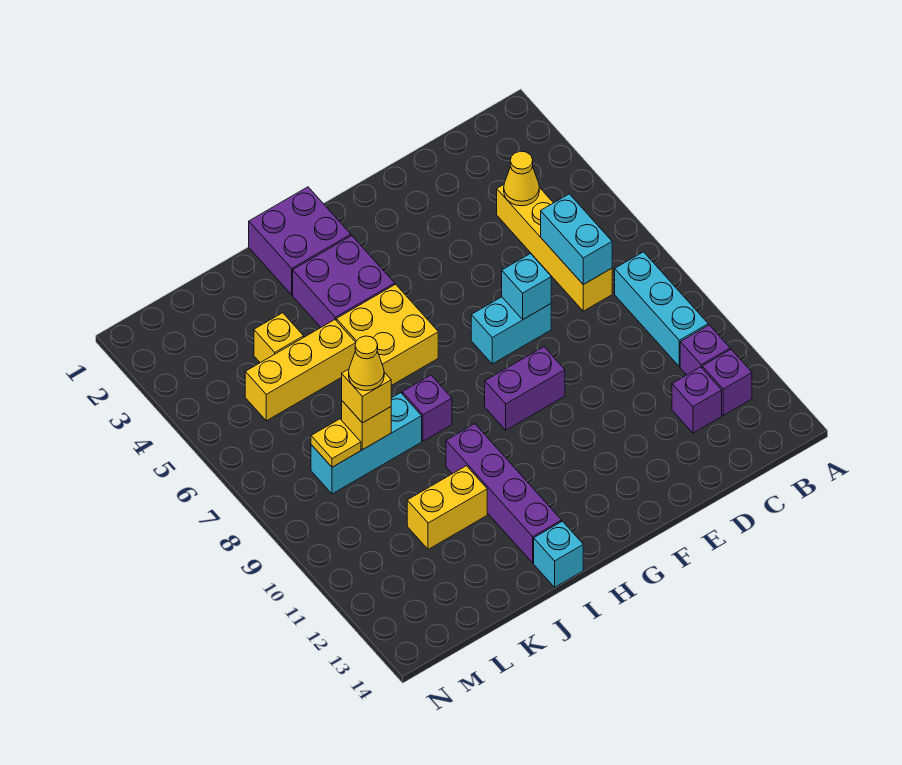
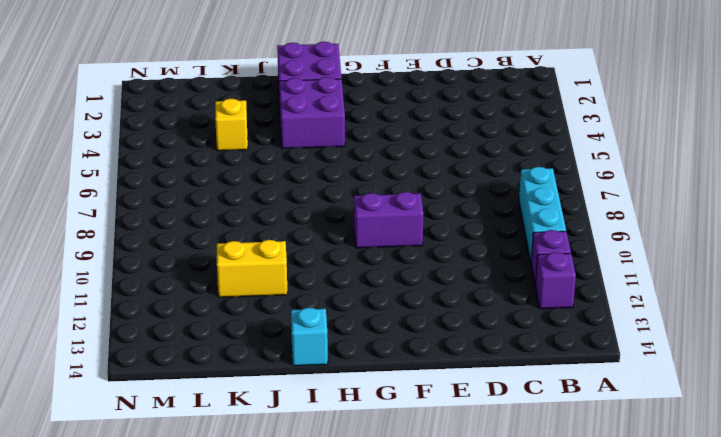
none -> yellow 1x4 brick [497,185,612,311]
none -> purple 1x1 brick [672,367,722,433]
none -> cyan 1x2 brick [471,297,551,364]

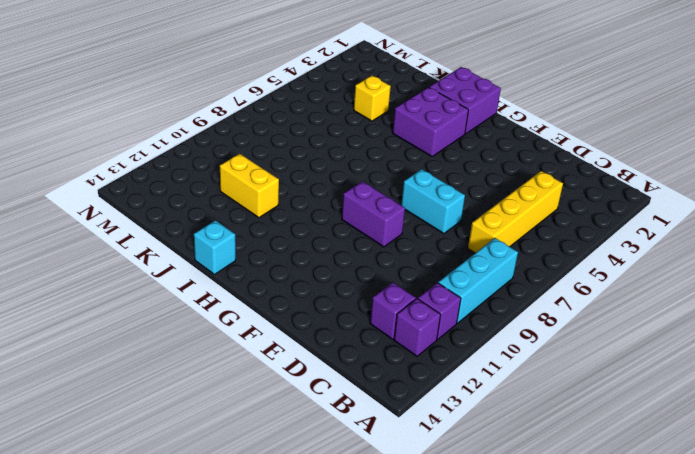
none -> yellow 2x2 brick [336,284,438,386]
none -> purple 1x1 brick [402,375,452,441]
none -> purple 1x4 brick [446,424,562,563]

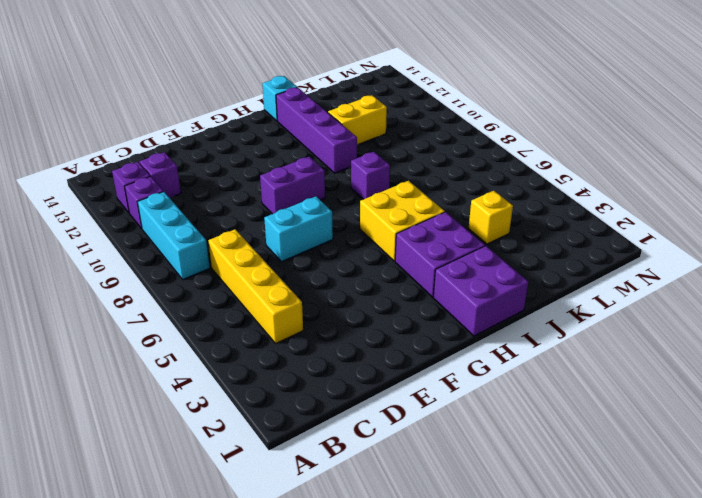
none -> yellow 1x3 brick [245,320,356,421]
none -> cyan 1x3 brick [311,393,422,494]
none -> yellow 1x1 cone [504,151,539,206]

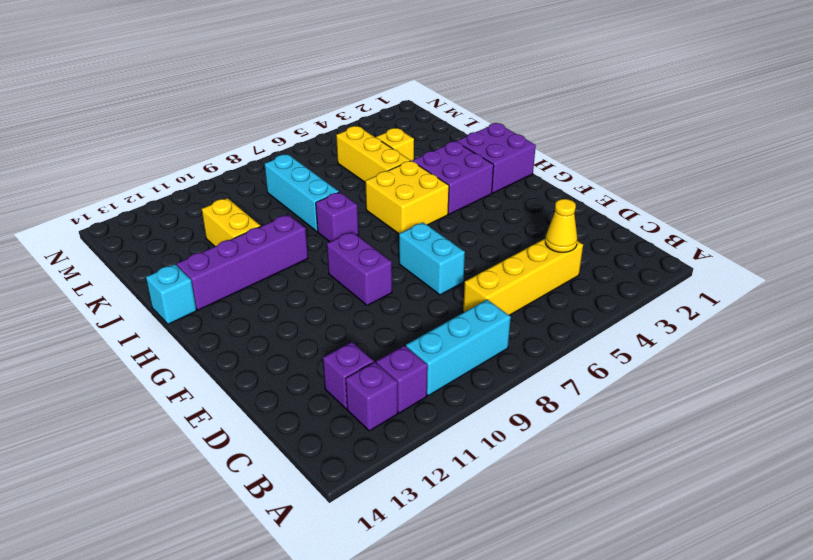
none -> cyan 1x2 brick [541,194,612,285]
none -> cyan 1x1 brick [502,254,551,319]
none -> yellow 1x1 brick [342,401,391,450]

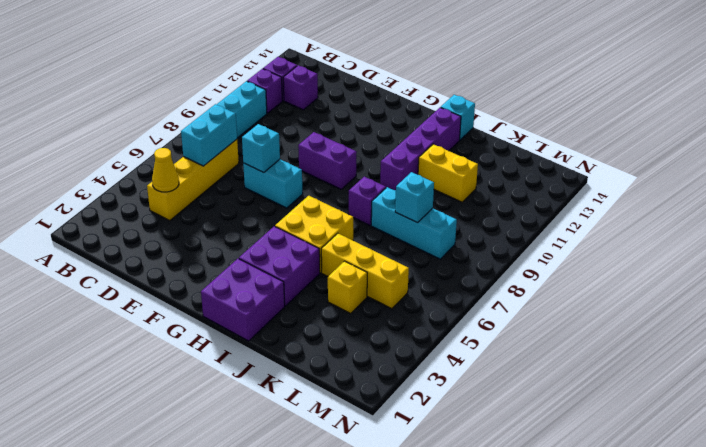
cyan 1x1 brick [395,172,434,223] -> yellow 1x1 brick [342,401,391,450]
none -> yellow 1x1 plate [311,419,361,467]
none -> yellow 1x1 brick [342,369,391,423]
none -> yellow 1x1 cone [349,336,384,391]

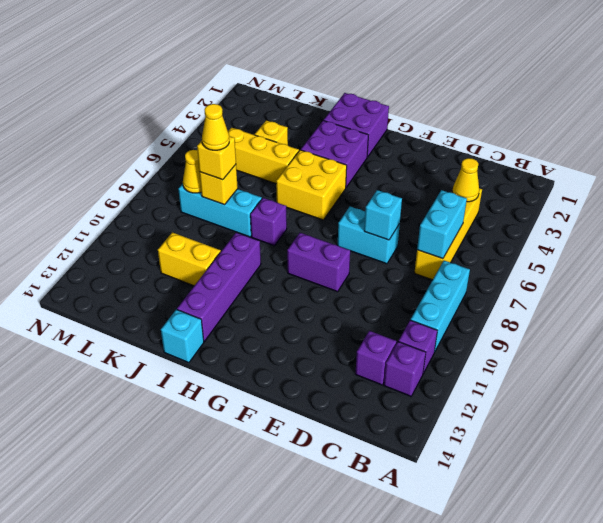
yellow 1x1 cone [183,150,201,193] -> yellow 1x1 plate [311,419,361,467]

